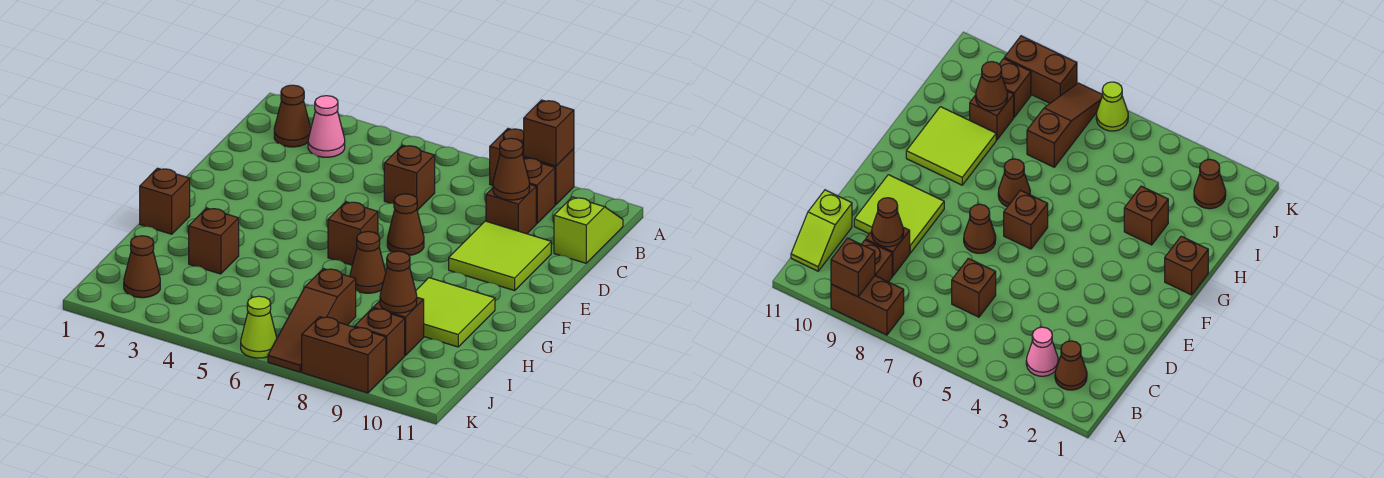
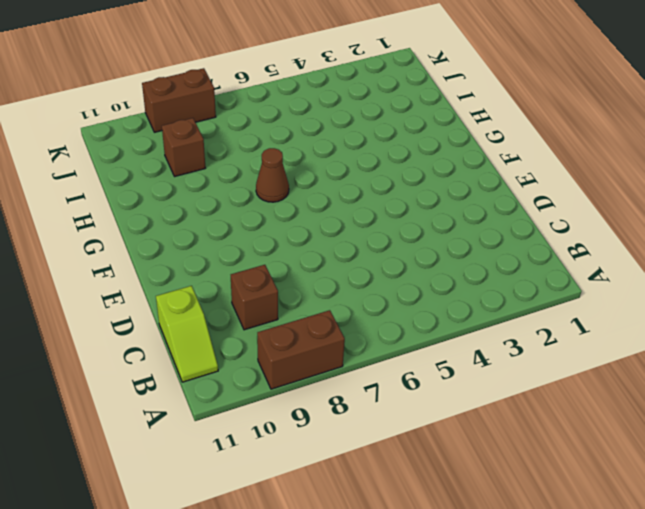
none -> brown 1x1 cone [274,85,311,147]
none -> pink 1x1 cone [308,96,345,157]
none -> brown 1x1 brick [524,158,555,224]

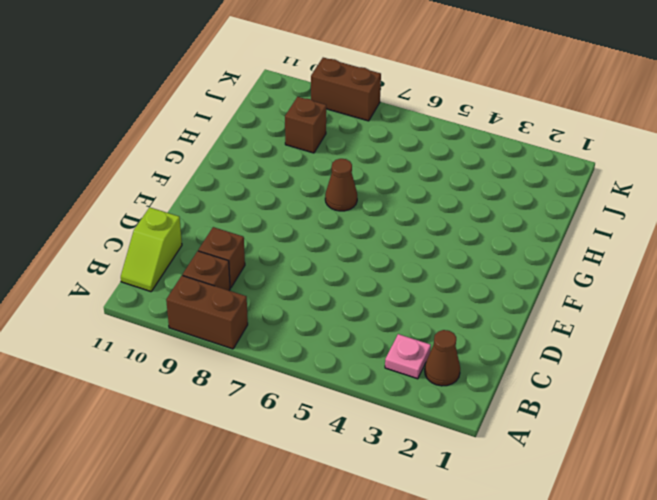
pink 1x1 plate [385,334,431,379] -> pink 1x1 cone [308,96,345,157]
none -> brown 1x1 brick [384,145,435,210]
none -> lime 2x2 tile [449,221,551,291]
none -> brown 1x1 cone [387,194,424,255]

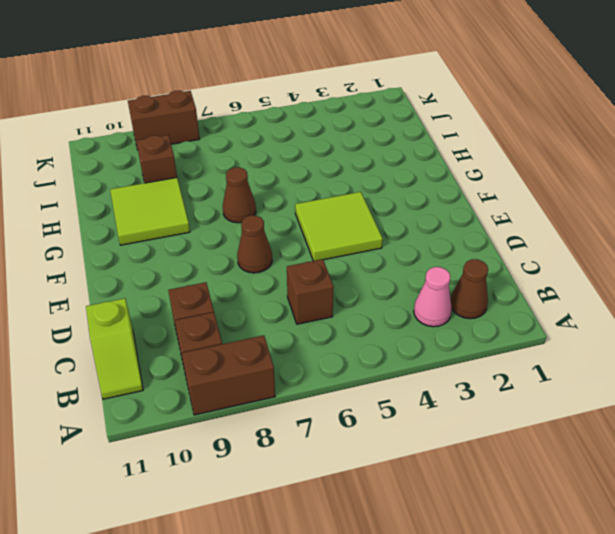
lime 2x2 tile [295,192,383,261] -> lime 2x2 tile moved to [449,221,551,291]
none -> brown 1x1 brick [328,202,378,265]
none -> brown 1x1 brick [140,168,190,234]
none -> brown 1x1 brick [189,208,239,274]

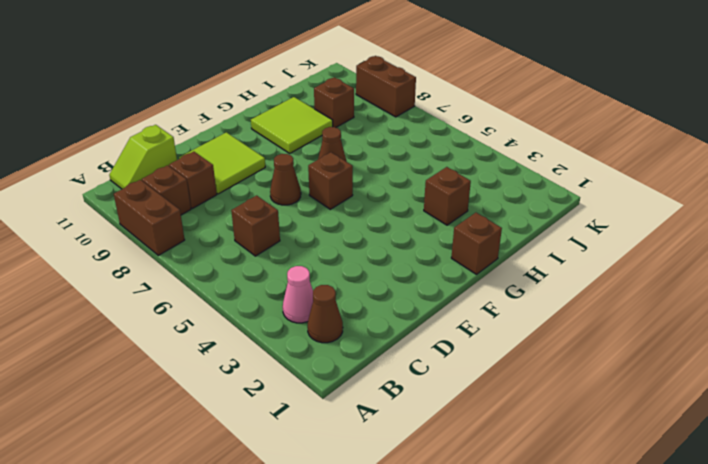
none -> brown 1x3 slope [268,269,356,372]
none -> brown 1x1 cone [124,236,160,298]
none -> brown 1x1 brick [355,308,405,374]

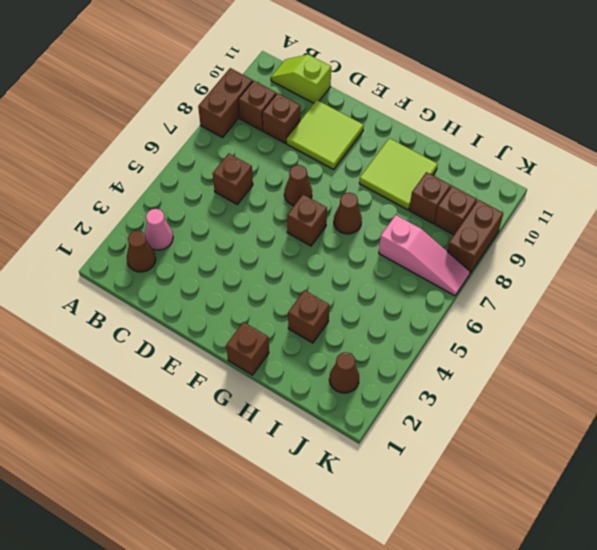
pink 1x3 slope [379,215,470,296] -> brown 1x3 slope [268,269,356,372]
none -> lime 1x1 cone [241,296,277,358]
none -> brown 1x1 brick [524,100,574,166]
none -> brown 1x1 cone [493,138,530,200]

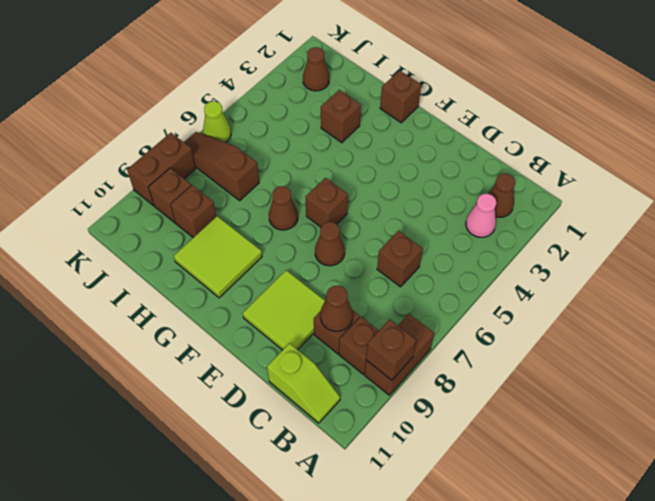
none -> brown 1x1 cone [380,251,417,313]

